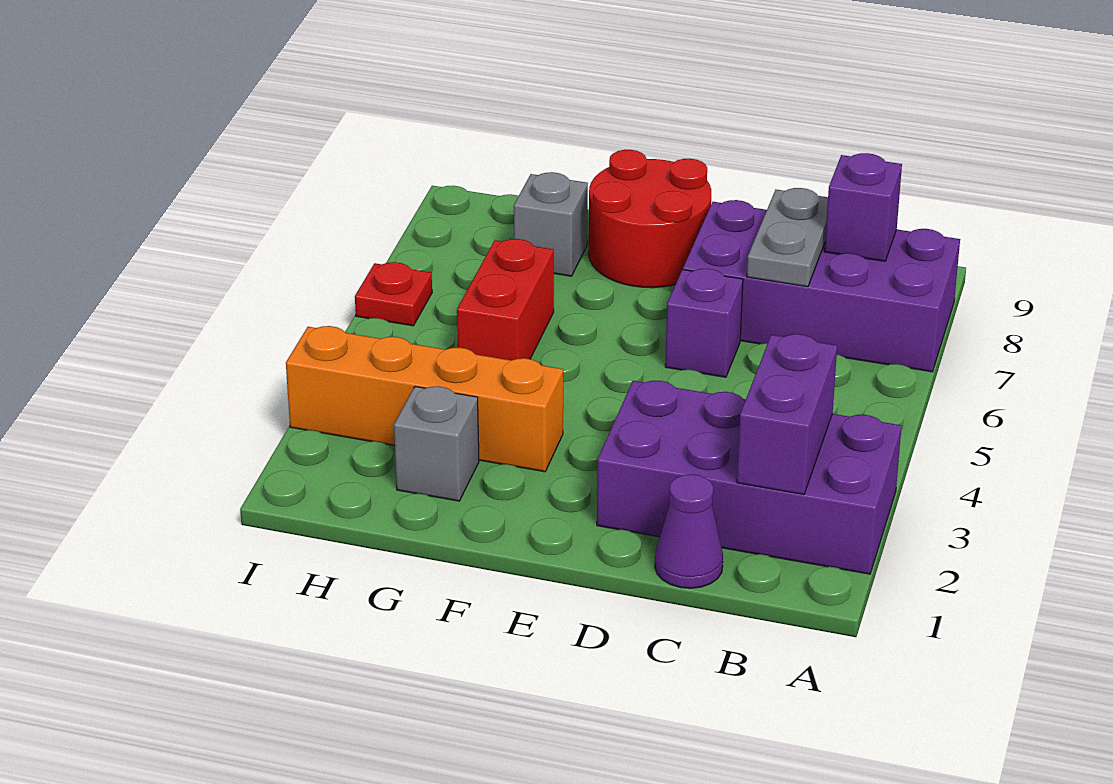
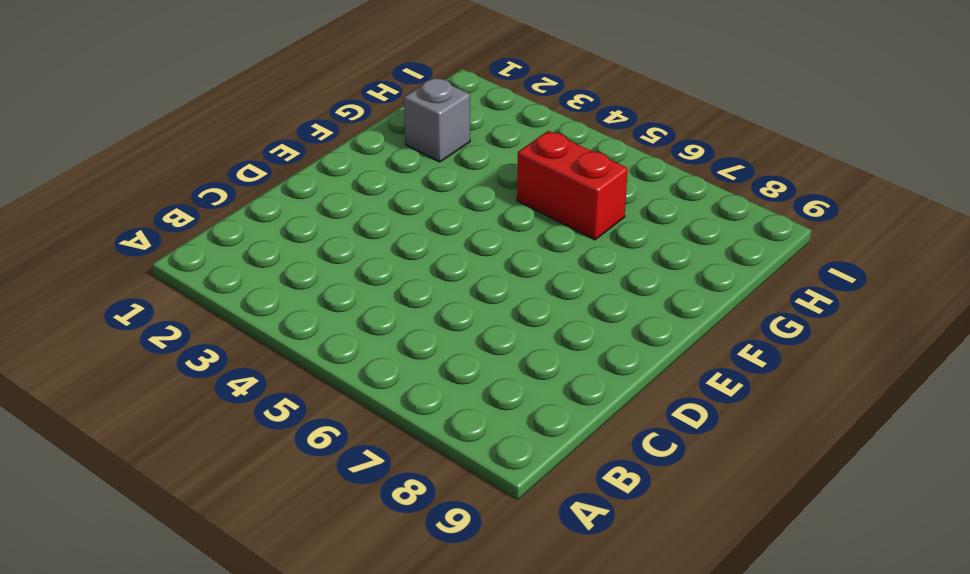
none -> purple 2x4 brick [597,381,902,574]
none -> purple 2x4 brick [683,200,960,372]
none -> purple 1x1 cone [655,474,723,588]

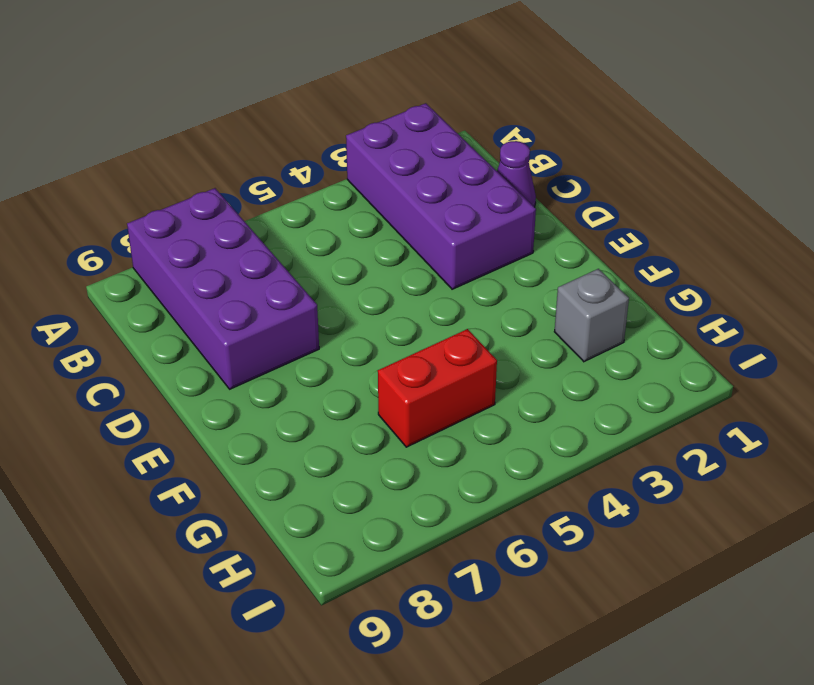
none -> purple 1x1 brick [665,269,743,377]
none -> red 2x2 round brick [589,150,711,288]
none -> orange 1x4 brick [286,326,563,472]

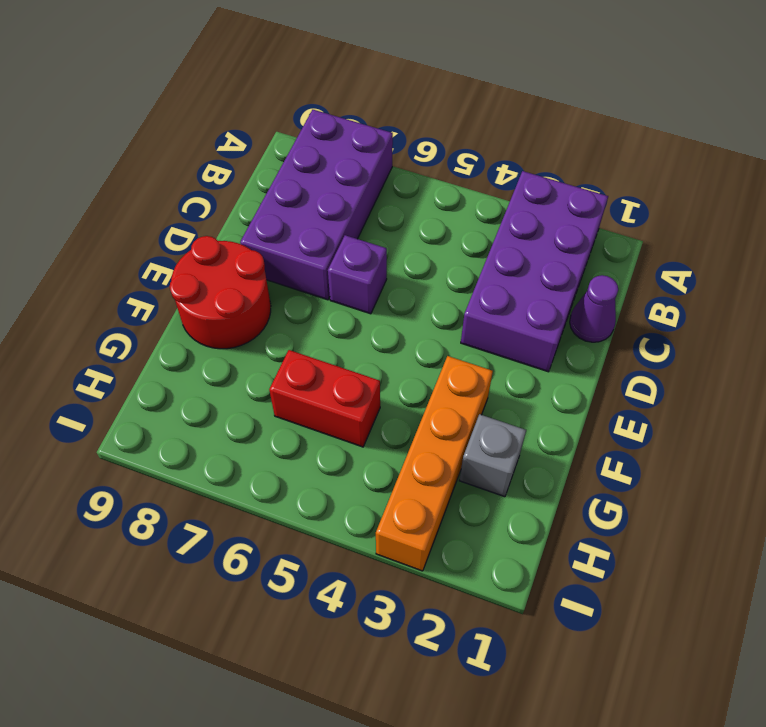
none -> grey 1x1 brick [514,172,588,276]
none -> red 1x1 plate [355,262,432,326]
none -> purple 1x2 brick [737,334,837,494]

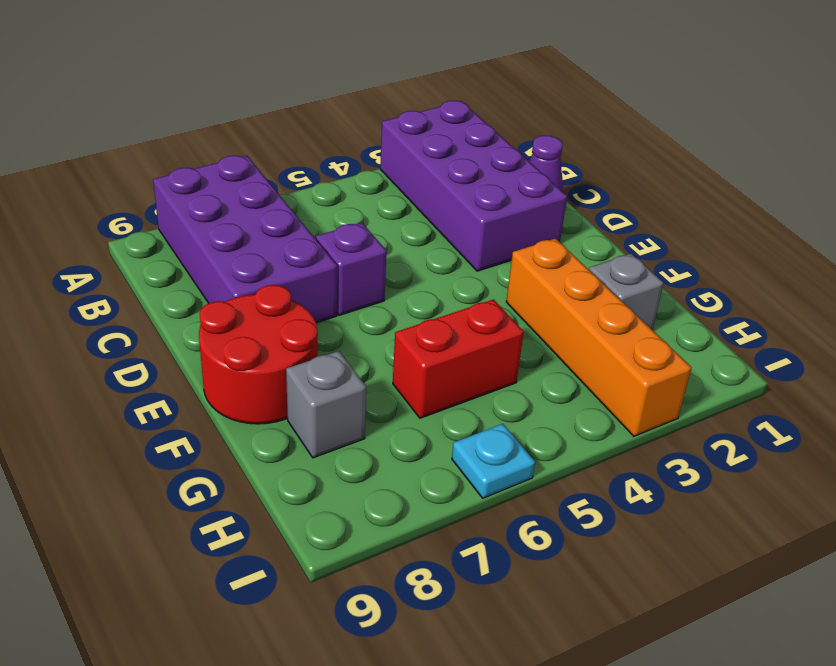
cyan 1x1 plate [452,424,535,498] -> red 1x1 plate [355,262,432,326]
none -> purple 1x2 brick [737,334,837,494]
none -> purple 1x1 brick [825,153,902,261]
none -> grey 1x2 plate [747,188,828,287]

